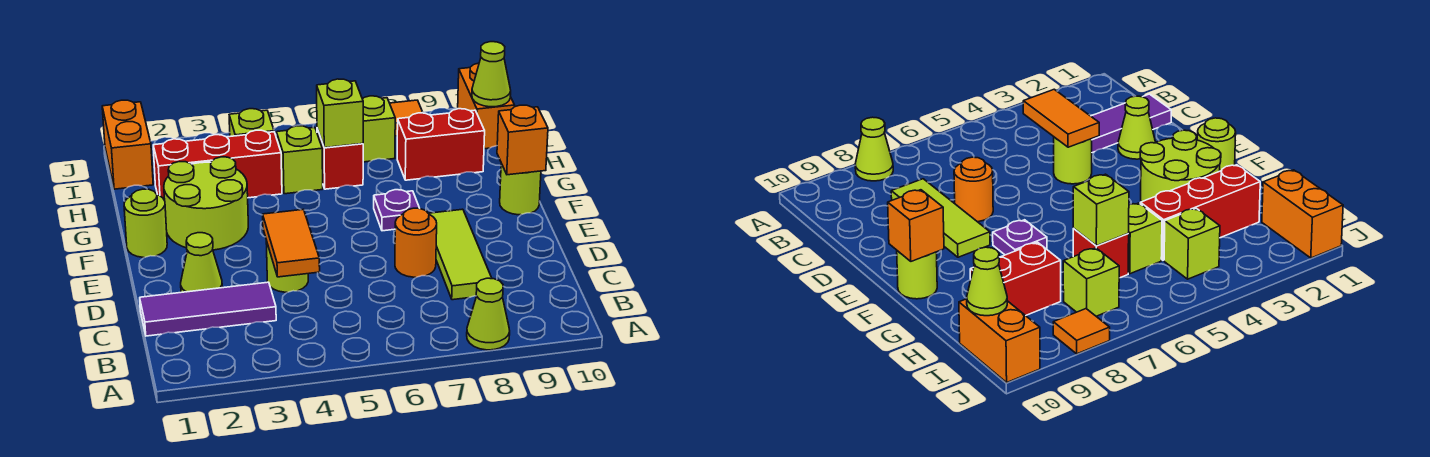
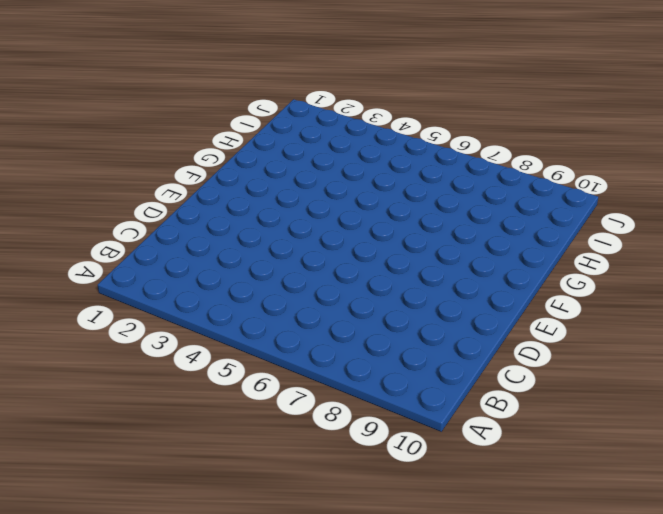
none -> lime 1x1 cone [467,278,510,350]
none -> purple 1x3 tile [140,282,276,336]
none -> lime 1x3 tile [428,209,492,300]

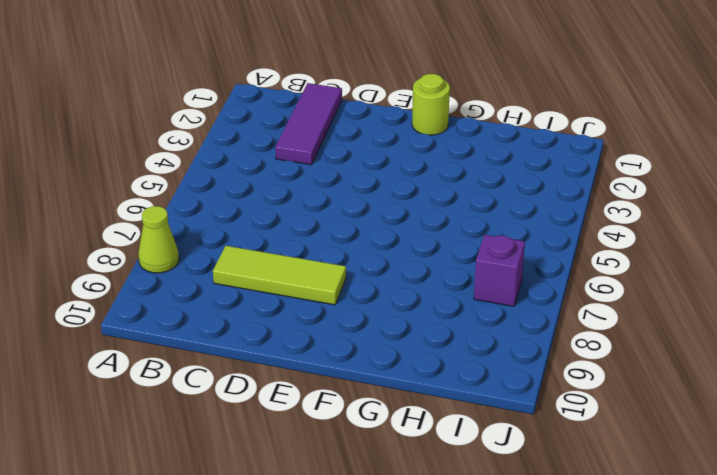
purple 1x1 brick [474,235,525,306] -> lime 1x1 brick [363,96,395,162]
none -> lime 1x1 cone [181,233,222,292]
none -> lime 1x1 round brick [266,241,308,292]
none -> orange 1x1 round brick [395,208,437,277]

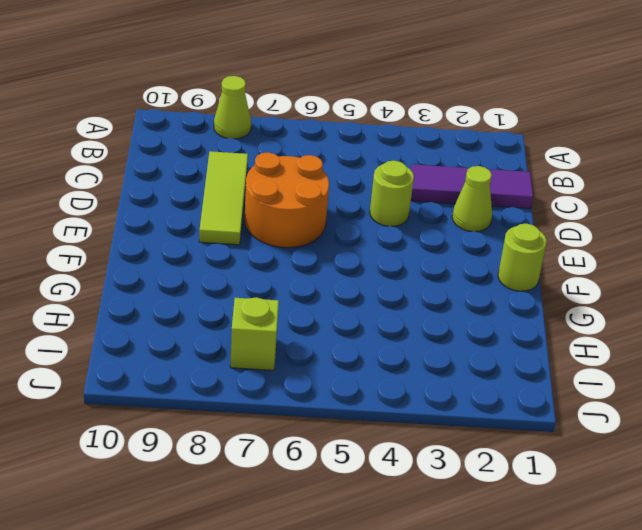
orange 2x2 round brick [245,152,329,248] -> orange 1x1 round brick [395,208,437,277]
none -> lime 2x2 round brick [164,157,248,250]
none -> purple 1x1 plate [374,190,420,231]
none -> lime 1x1 round brick [500,164,541,215]

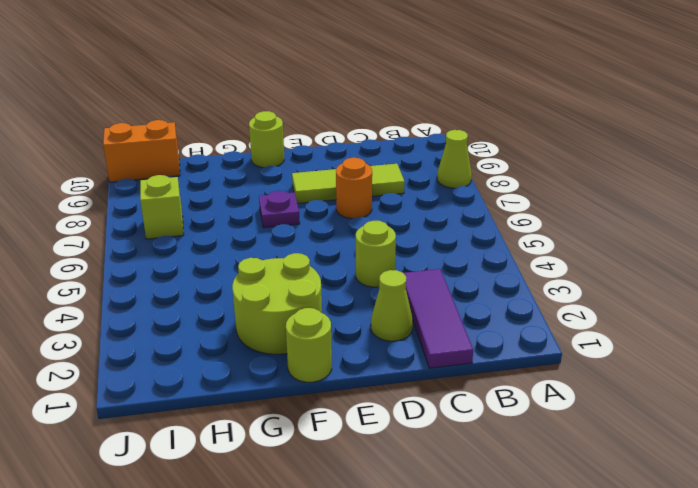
none -> red 1x3 brick [153,130,282,200]
none -> lime 1x1 brick [276,126,323,194]
none -> red 1x1 brick [317,129,363,189]

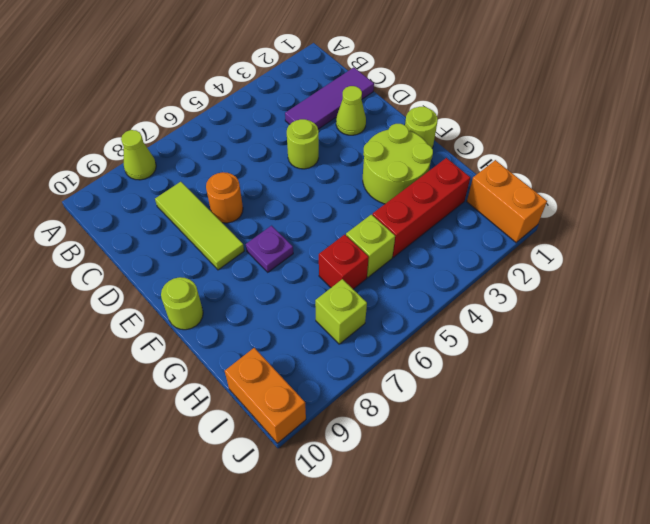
none -> red 1x2 brick [397,109,485,180]
none -> lime 1x1 brick [229,109,274,136]
none -> orange 1x1 tile [390,100,423,136]

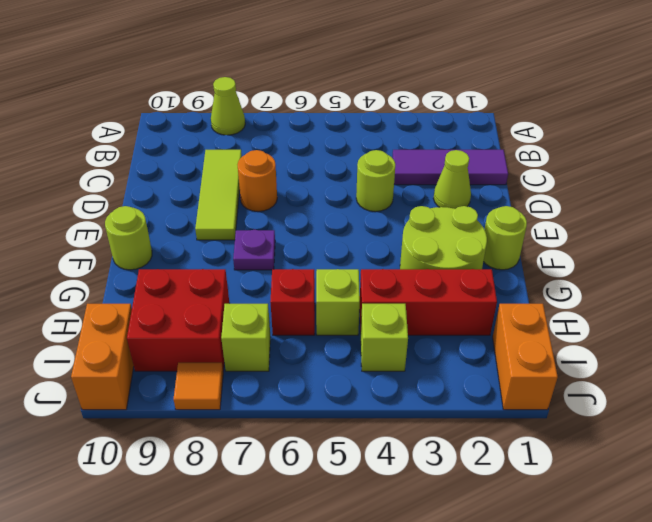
red 2x2 brick [127,269,229,371] -> red 1x2 brick [397,109,485,180]
none -> orange 1x2 tile [263,209,320,277]
none -> orange 1x1 brick [497,105,548,175]
none -> lime 1x1 brick [317,79,363,148]

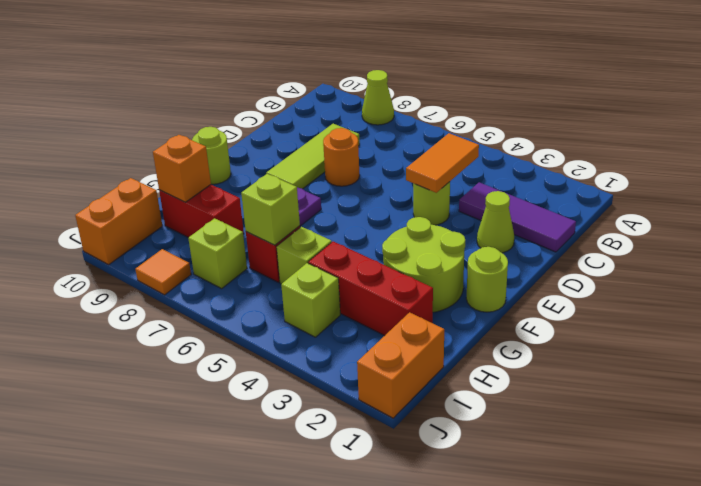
orange 1x1 brick [153,135,211,202] -> orange 1x1 brick moved to [497,105,548,175]
none -> lime 1x1 cone [472,42,511,107]

